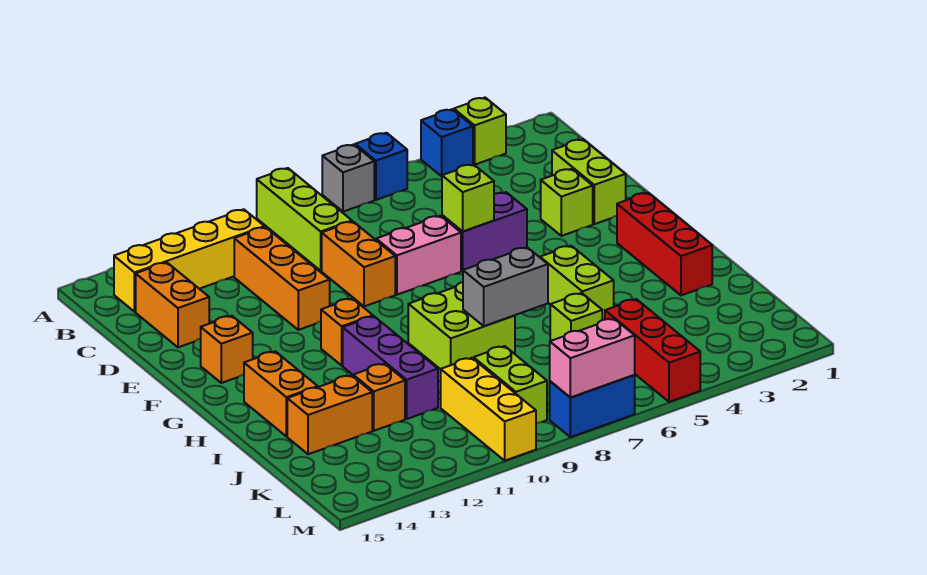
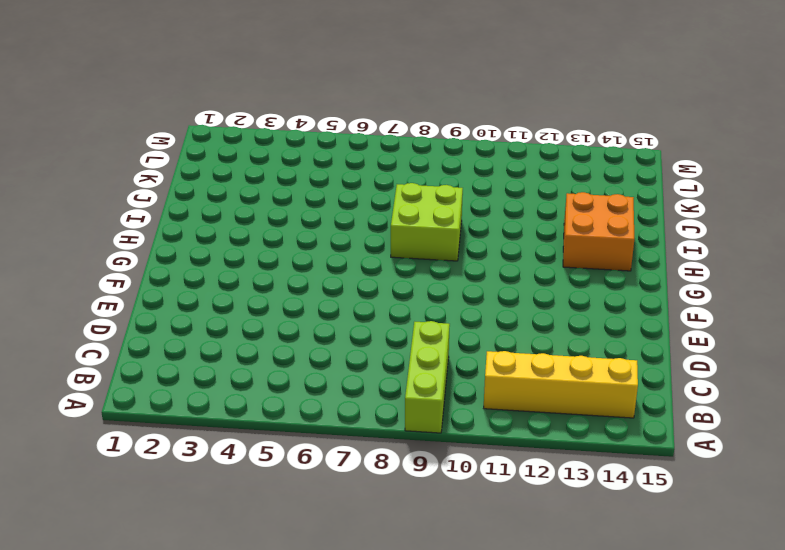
orange 2x2 brick [563,192,634,271] -> orange 1x2 brick [244,351,318,436]
none -> lime 1x1 brick [454,98,506,165]
none -> blue 1x1 brick [421,109,473,176]
none -> blue 1x1 brick [355,133,407,200]
none -> grey 1x1 brick [322,144,374,212]

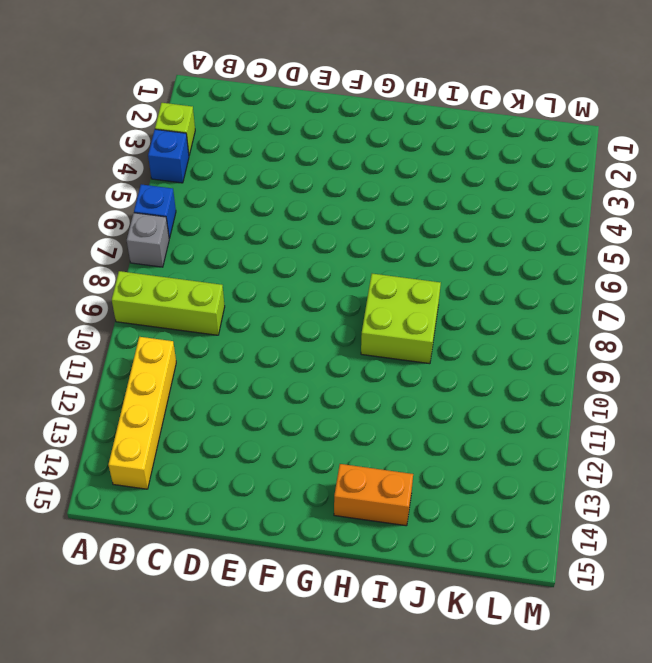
none -> orange 1x3 brick [234,227,330,330]
none -> orange 1x2 brick [136,262,209,347]
none -> lime 1x2 brick [552,139,626,224]
none -> orange 1x2 brick [322,221,395,306]

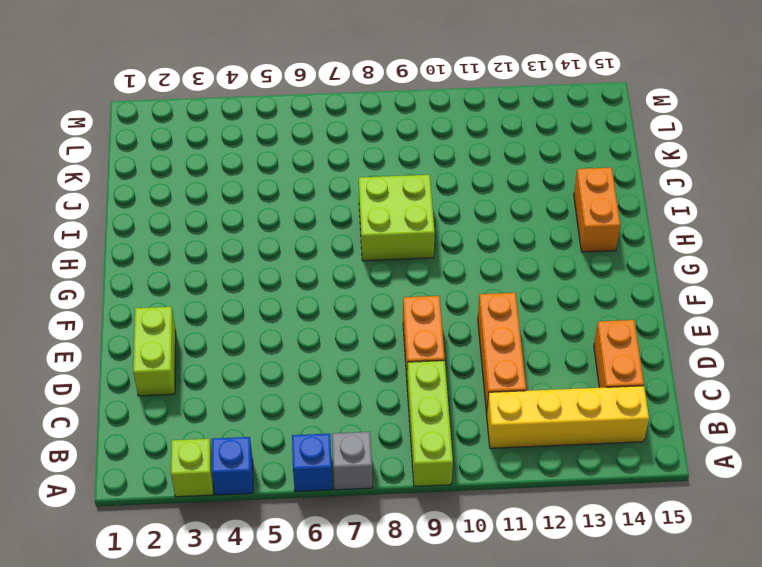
none -> lime 1x1 brick [541,169,593,236]
none -> purple 1x2 brick [442,192,527,271]
none -> pink 1x2 brick [376,216,461,295]
none -> orange 1x1 brick [201,316,253,383]

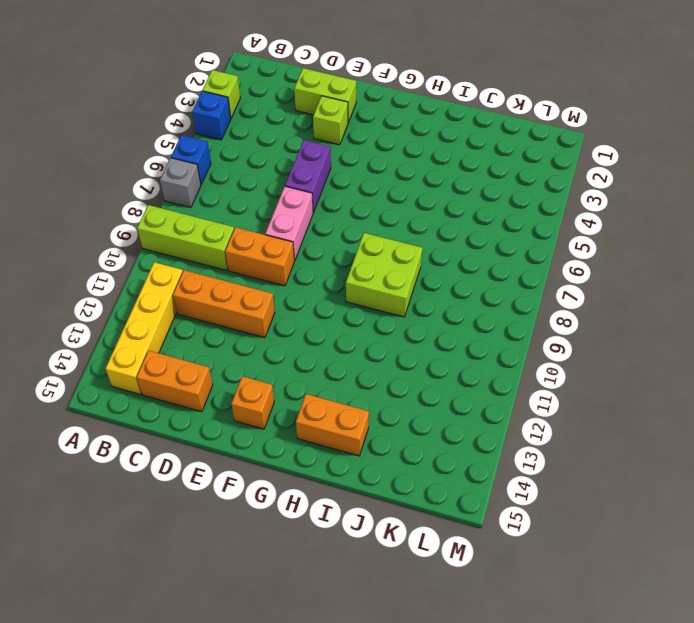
none -> red 1x3 brick [617,193,712,295]
none -> orange 1x1 brick [321,298,373,365]
none -> lime 1x2 brick [540,246,614,320]
none -> purple 1x3 brick [343,316,438,419]

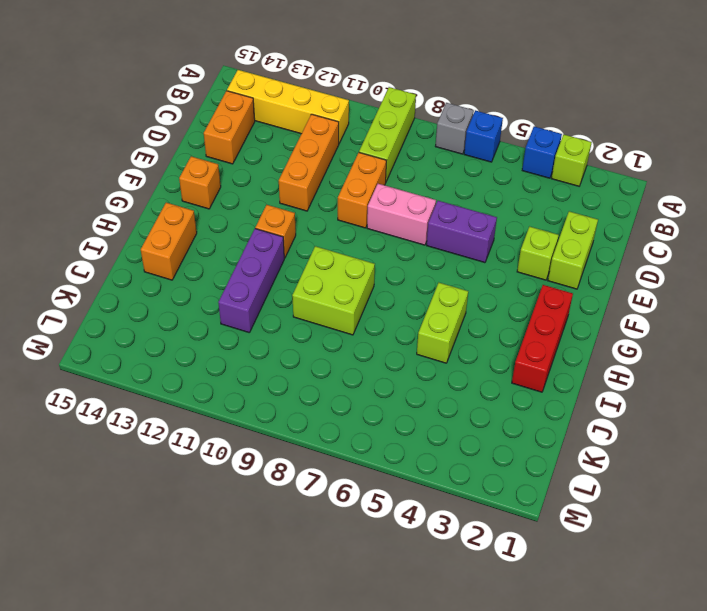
none -> lime 1x1 brick [550,293,602,341]
none -> orange 1x1 brick [353,364,405,431]
none -> orange 1x2 brick [287,375,372,454]
none -> red 1x3 brick [605,299,700,402]

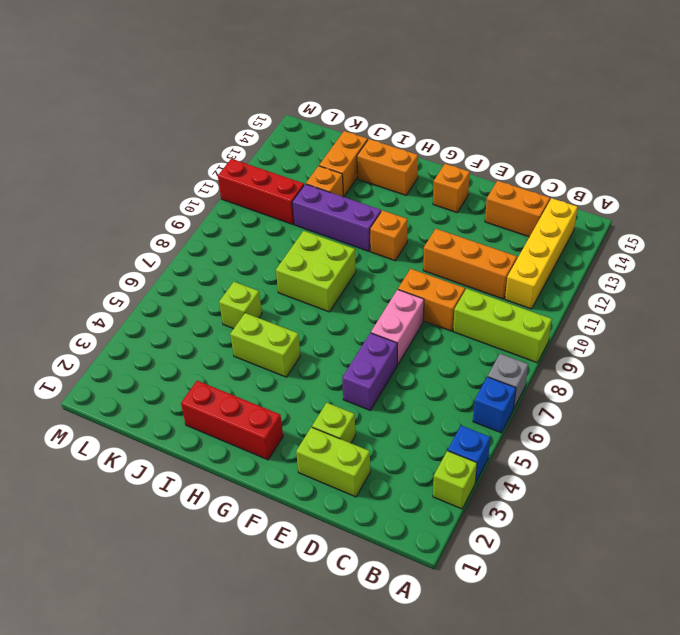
red 1x3 brick [218,159,304,224] -> red 1x3 brick moved to [605,299,700,402]
none -> lime 1x2 brick [474,346,547,423]
none -> yellow 1x3 brick [441,358,536,461]
none -> blue 1x2 brick [550,375,635,437]
none -> lime 1x1 brick [442,164,494,231]

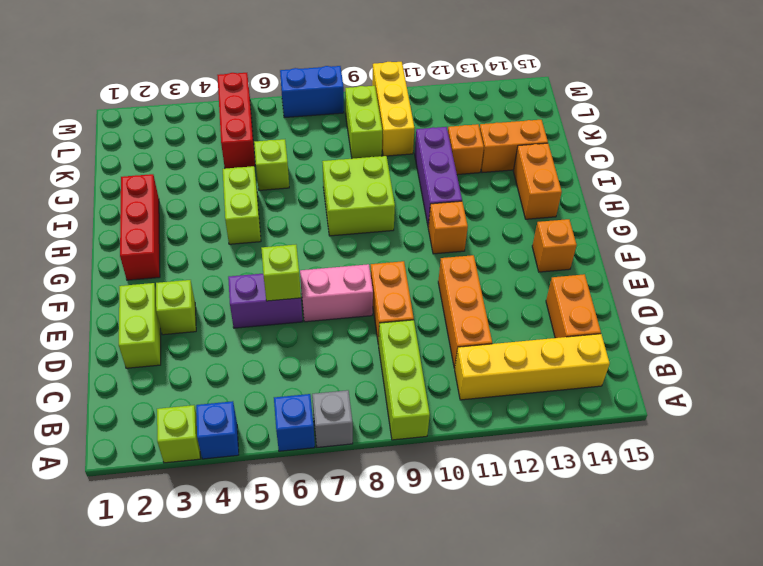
none -> grey 1x2 brick [463,247,548,326]
none -> pink 1x2 brick [550,319,635,397]

